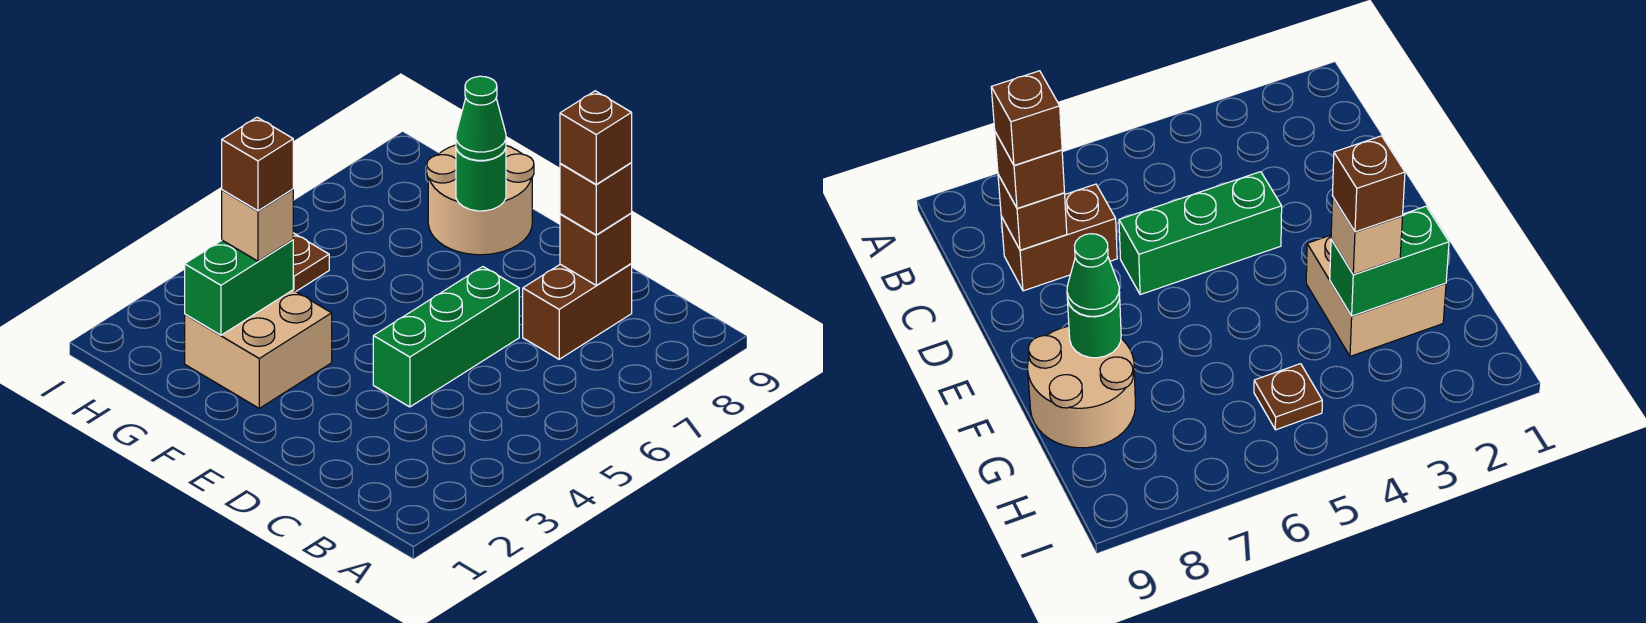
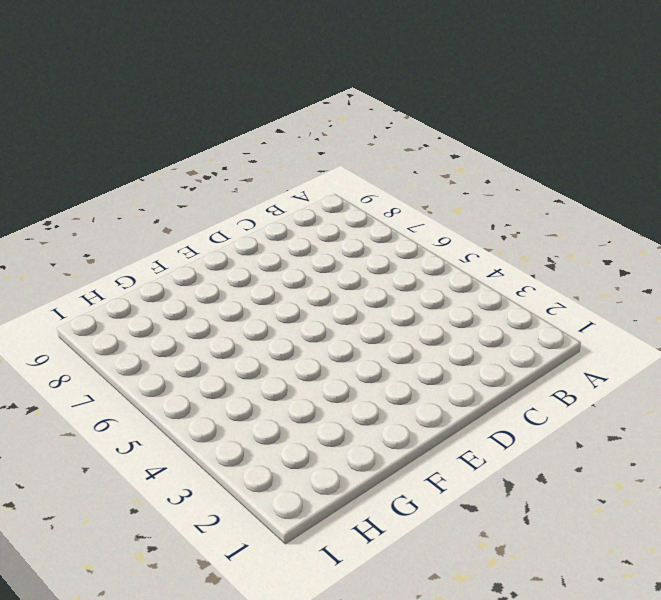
none -> brown 1x2 brick [523,264,632,359]
none -> green 1x3 brick [373,267,519,407]
none -> tan 2x2 brick [185,290,332,408]

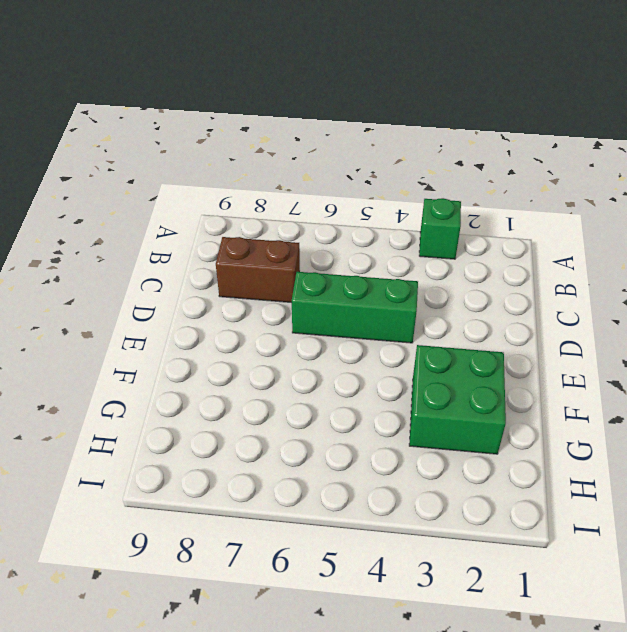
green 1x1 brick [419,198,461,259] -> none
green 2x2 brick [409,345,506,454] -> tan 2x2 brick [185,290,332,408]
none -> tan 2x2 round brick [427,145,534,255]
none -> brown 1x1 plate [293,233,329,291]
none -> brown 1x1 brick [560,213,632,285]

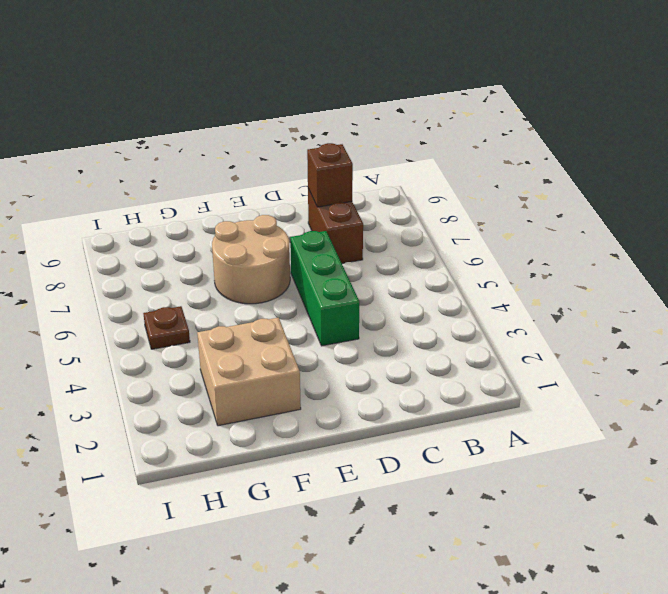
tan 2x2 round brick [212,215,290,304] -> tan 2x2 round brick moved to [427,145,534,255]
none -> green 1x1 round brick [456,149,506,211]
none -> green 1x2 brick [185,240,293,335]
none -> brown 1x1 brick [560,163,632,235]

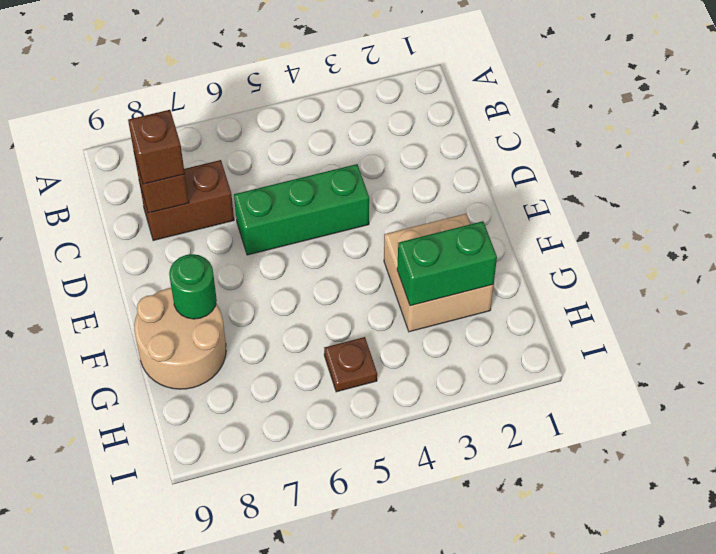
none -> green 1x1 cone [456,76,506,160]
none -> tan 1x1 brick [222,189,293,261]
none -> brown 1x1 brick [560,91,632,185]

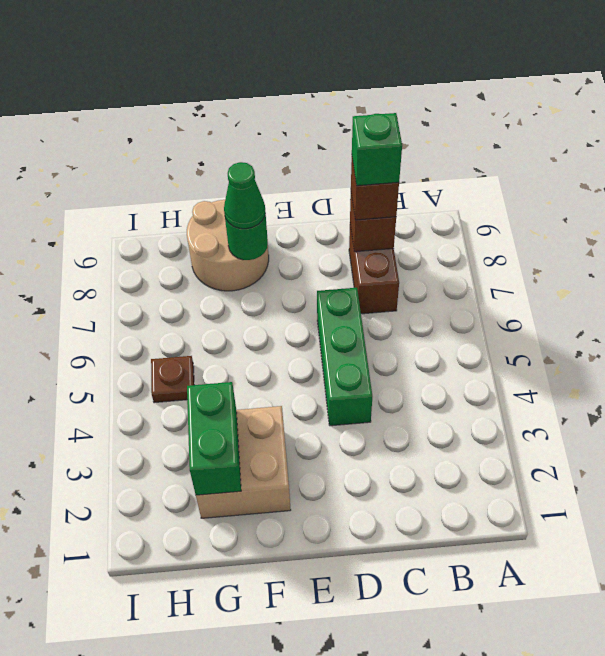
green 1x1 brick [352,113,402,186] -> brown 1x1 brick [560,91,632,185]
none -> tan 1x1 brick [222,189,293,261]
none -> brown 1x1 brick [222,117,293,211]

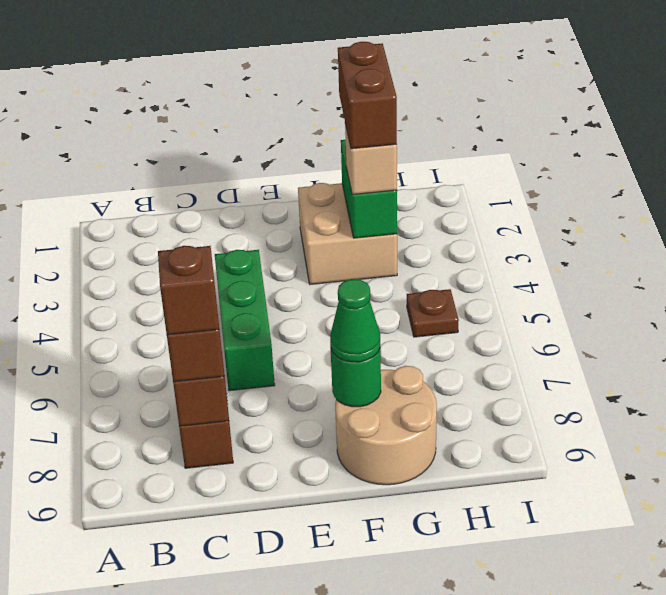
brown 1x2 brick [338,42,397,149] -> brown 1x1 brick [222,117,293,211]

